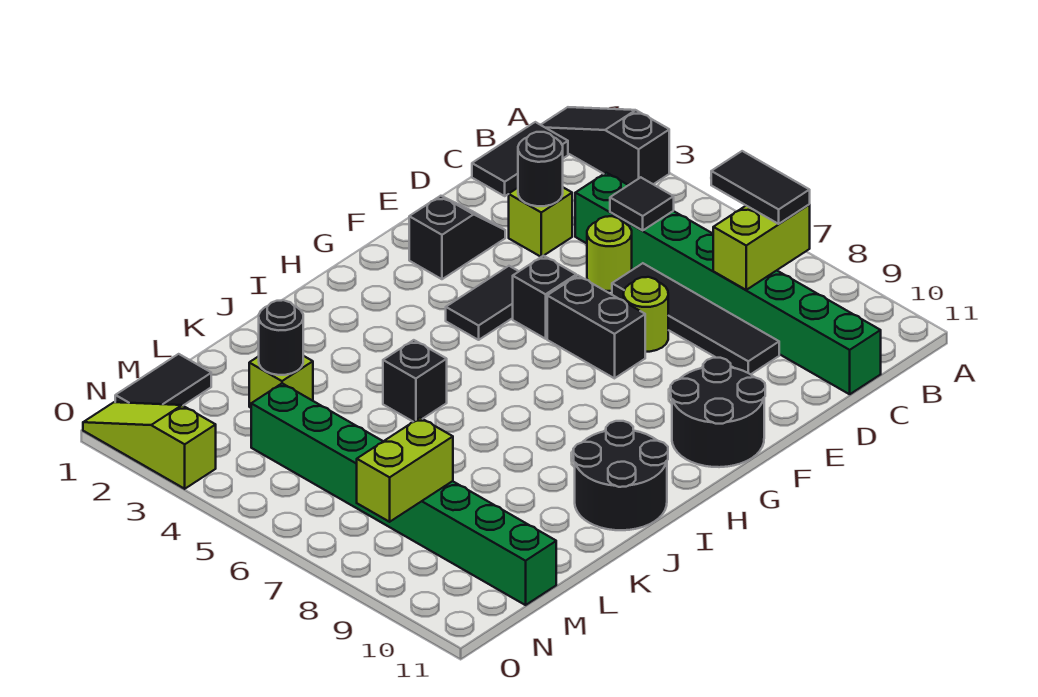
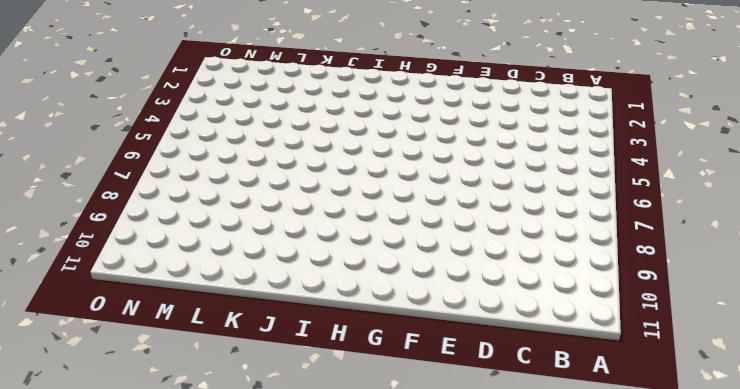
none -> black 1x3 slope [541,107,669,185]
none -> black 1x2 tile [472,122,568,196]
none -> green 1x8 brick [575,173,881,394]

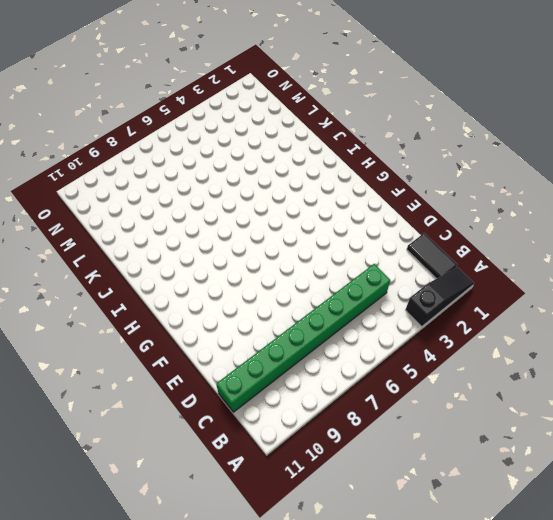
none -> lime 1x1 brick [509,188,572,257]
none -> lime 1x1 round brick [587,216,632,291]
none -> black 1x4 tile [612,263,779,374]

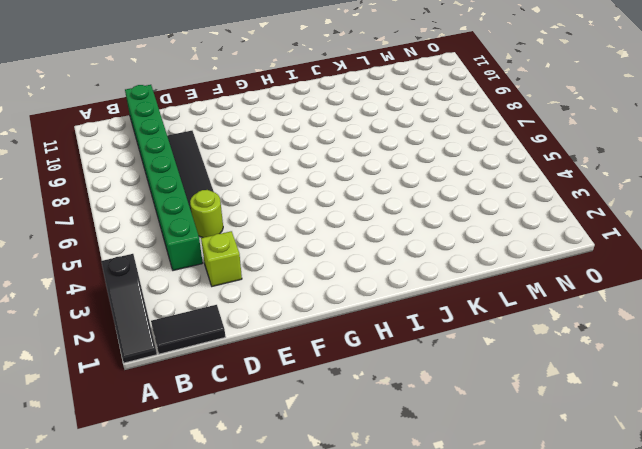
none -> black 1x2 slope [409,196,505,279]
none -> lime 1x1 round brick [624,277,668,352]
none -> black 1x2 tile [446,266,519,340]

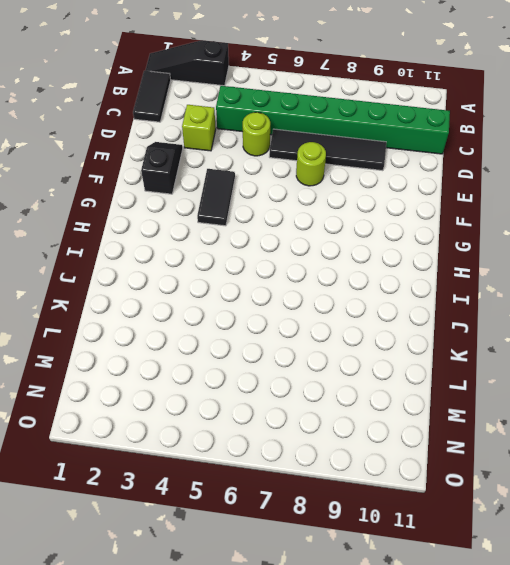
none -> black 1x1 brick [513,256,576,339]
none -> black 1x2 brick [547,276,645,378]
none -> black 2x2 round brick [671,358,765,467]

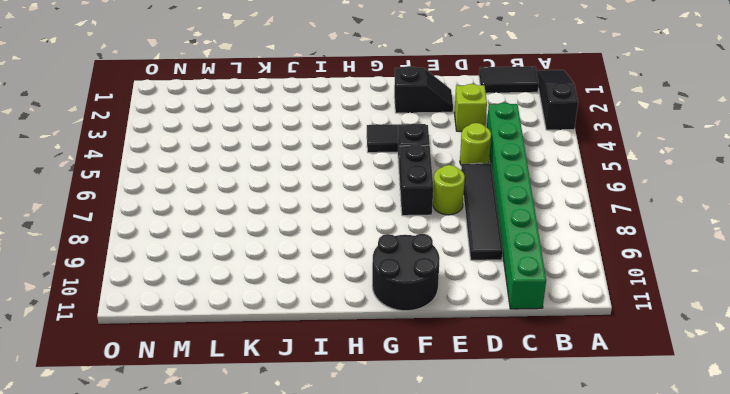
none -> black 2x2 round brick [573,421,668,530]
none -> black 1x1 brick [383,340,447,422]
none -> lime 1x1 brick [249,356,313,408]

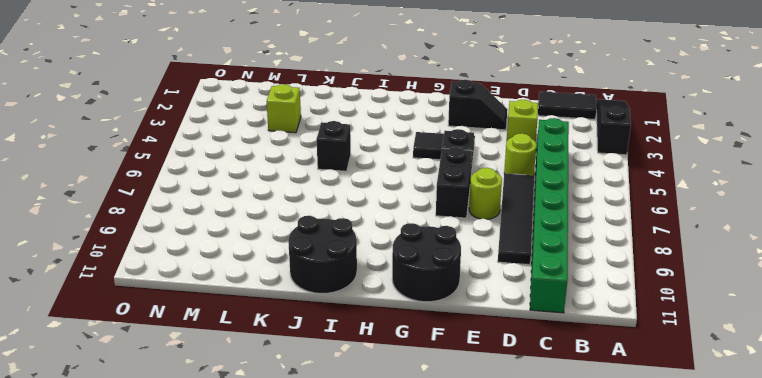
none -> black 1x2 tile [115,354,211,405]
none -> green 1x8 brick [251,383,556,605]
none -> lime 1x3 slope [83,402,216,489]

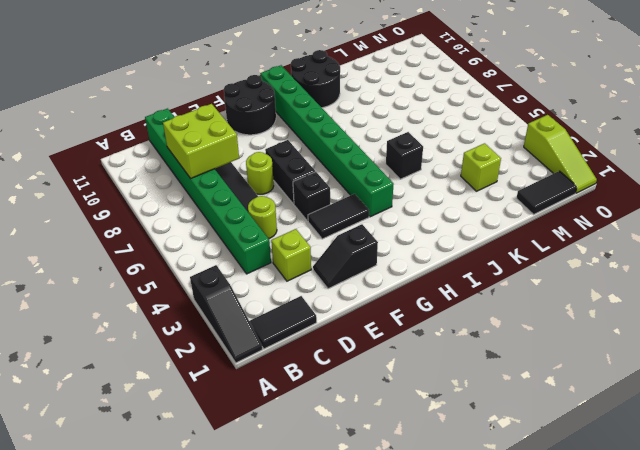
lime 2x2 brick [163,104,239,178] -> lime 1x2 brick [713,205,810,290]
green 1x8 brick [260,65,393,217] -> green 1x8 brick moved to [251,383,556,605]
none -> black 1x1 tile [610,177,674,230]
none -> black 1x1 round brick [518,132,563,206]
none -> black 1x1 round brick [259,300,303,375]

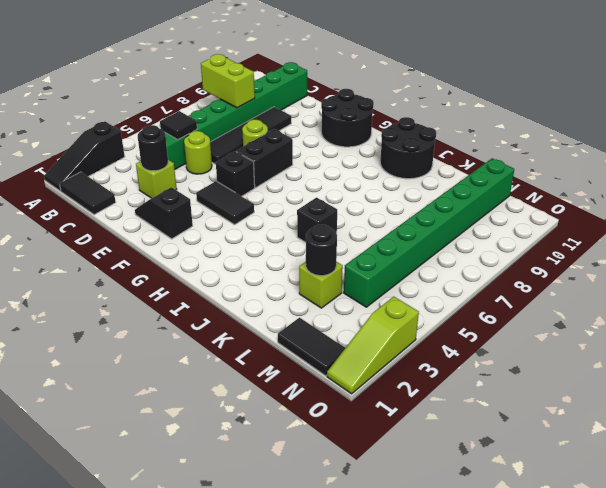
none -> lime 1x2 brick [357,418,453,522]
none -> black 1x2 tile [711,151,810,224]

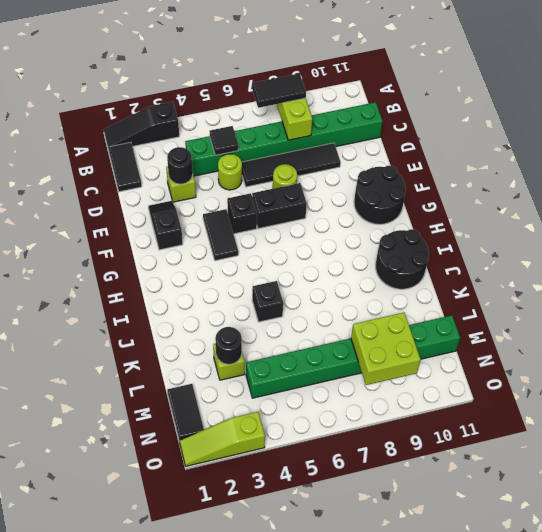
lime 2x2 brick [351,313,421,385] -> lime 1x2 brick [357,418,453,522]

